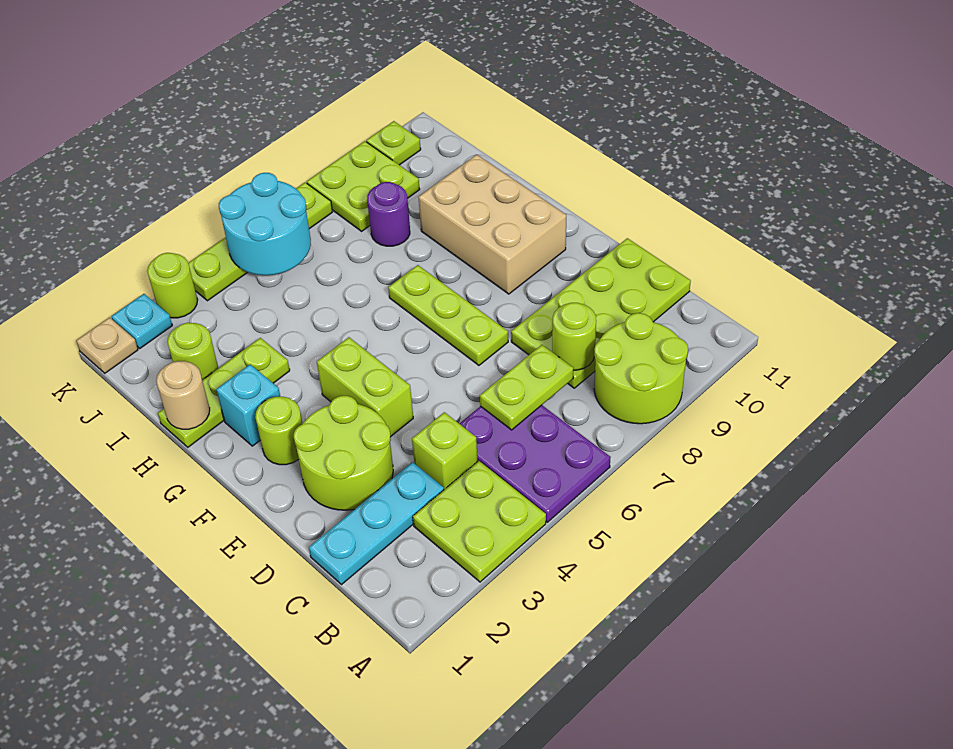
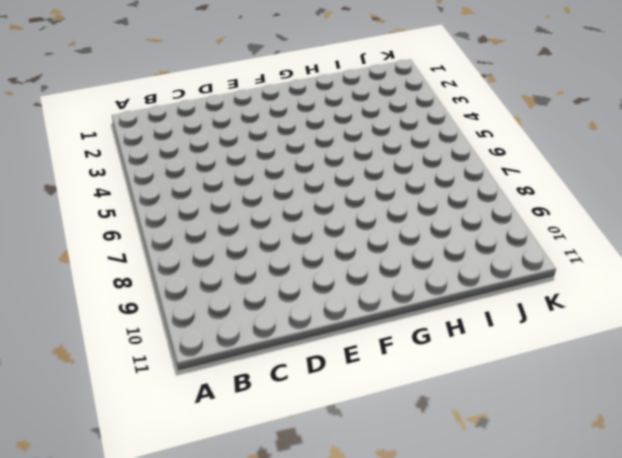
none -> lime 2x2 plate [413,461,546,582]
none -> purple 2x3 plate [459,405,611,522]
none -> lime 2x2 round brick [594,313,688,424]

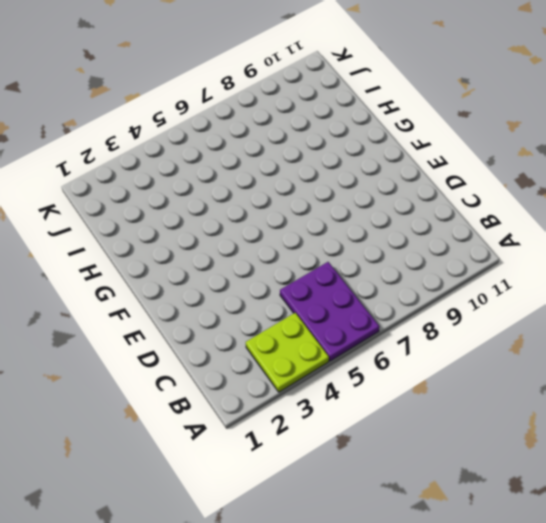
none -> lime 2x2 round brick [594,313,688,424]
none -> cyan 1x3 plate [309,462,444,585]
none -> lime 1x1 brick [412,412,477,490]

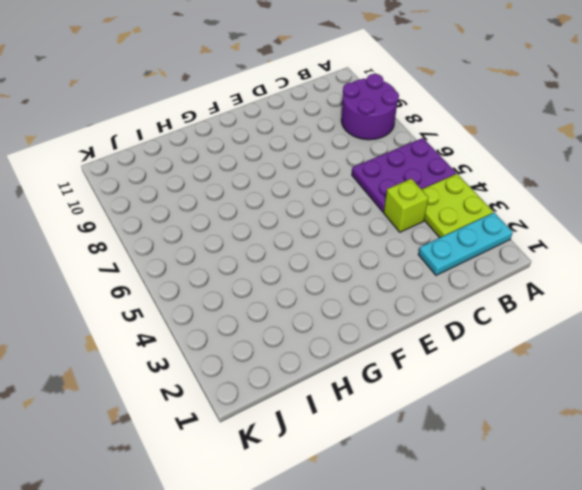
cyan 1x3 plate [418,213,513,275] -> cyan 1x3 plate turned to [309,462,444,585]
purple 2x2 round brick [341,74,399,140] -> lime 2x2 round brick [594,313,688,424]
none -> lime 2x4 plate [511,238,691,388]
none -> lime 2x2 round brick [294,396,393,510]
none -> lime 1x2 brick [317,337,413,437]

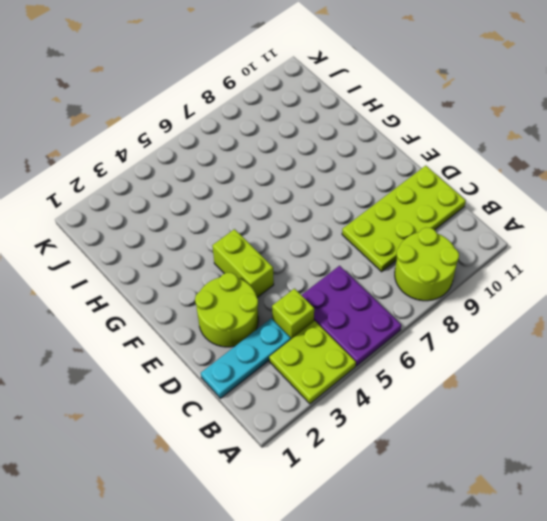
none -> lime 1x3 plate [388,265,508,365]
none -> lime 1x1 round brick [255,397,303,465]
none -> tan 2x3 brick [419,155,566,294]

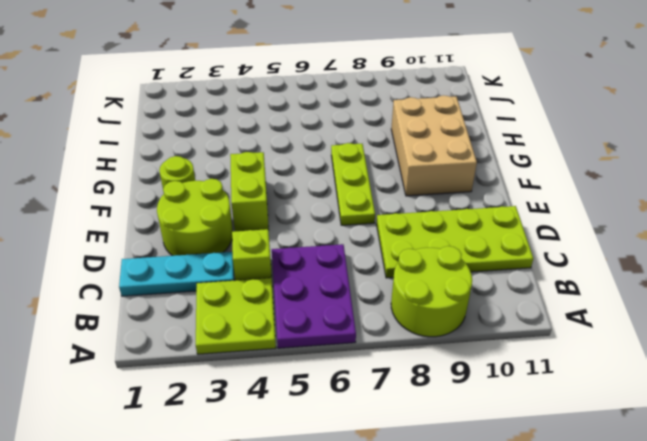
none -> cyan 1x1 brick [216,365,280,446]
none -> lime 1x3 plate [158,338,290,447]
none -> lime 1x1 round brick [167,323,218,380]

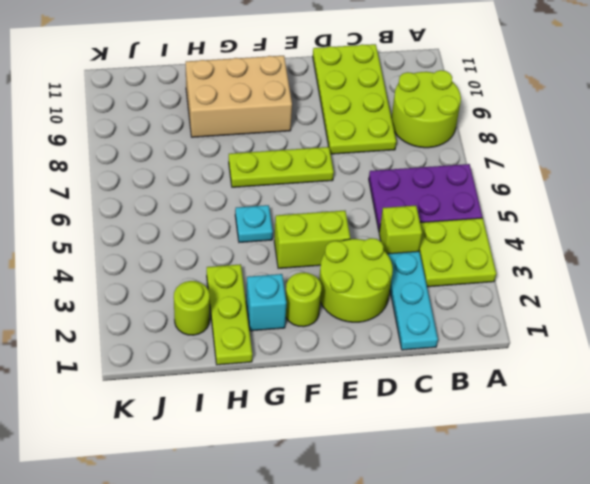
cyan 1x1 plate [235,205,273,242] -> cyan 1x1 plate moved to [111,294,172,348]
none -> purple 1x1 round brick [367,182,410,246]
none -> lime 2x2 plate [307,141,420,231]
none -> tan 1x1 plate [76,318,138,373]

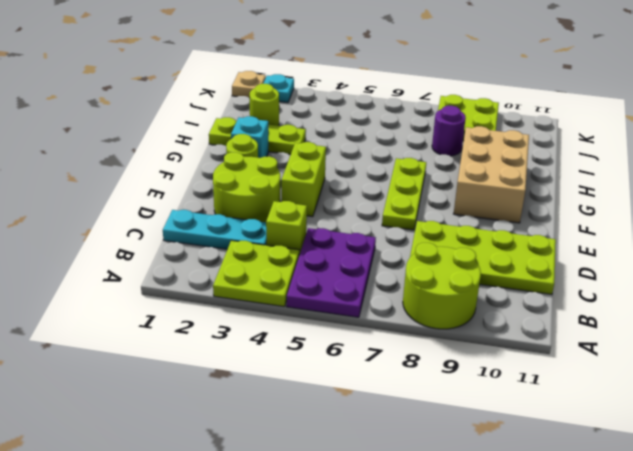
none -> lime 1x1 round brick [147,253,198,318]
none -> lime 1x4 plate [188,182,332,301]
none -> lime 1x1 plate [366,121,421,165]

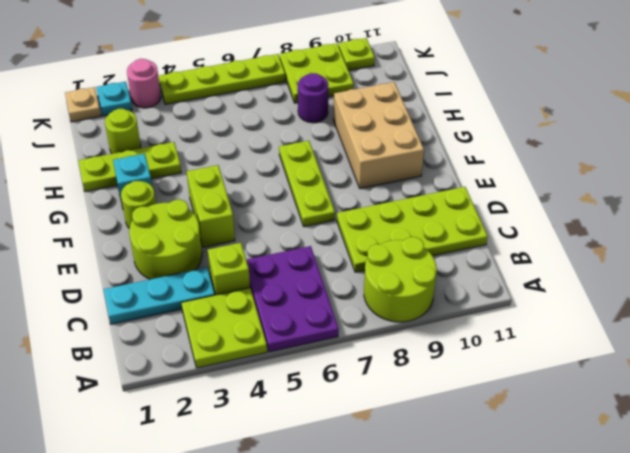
pink 1x1 round brick [127,59,161,108] -> lime 1x1 round brick [147,253,198,318]
none -> lime 1x2 plate [480,345,573,430]
none -> lime 1x1 round brick [552,303,596,370]
none -> tan 1x1 round brick [156,361,210,429]

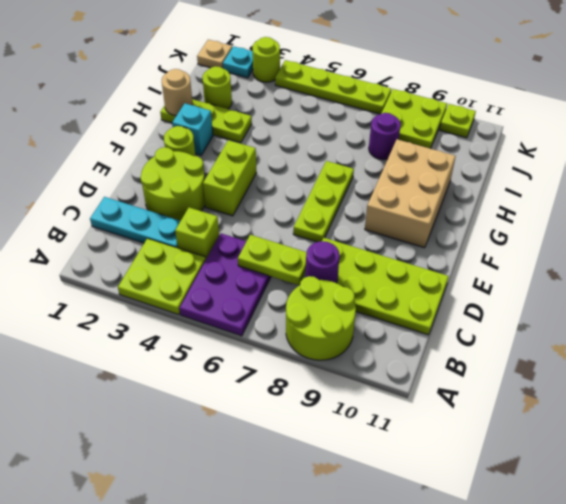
purple 1x1 round brick [306,241,340,283] -> lime 1x1 round brick [552,303,596,370]
none -> cyan 2x2 round brick [219,173,311,275]

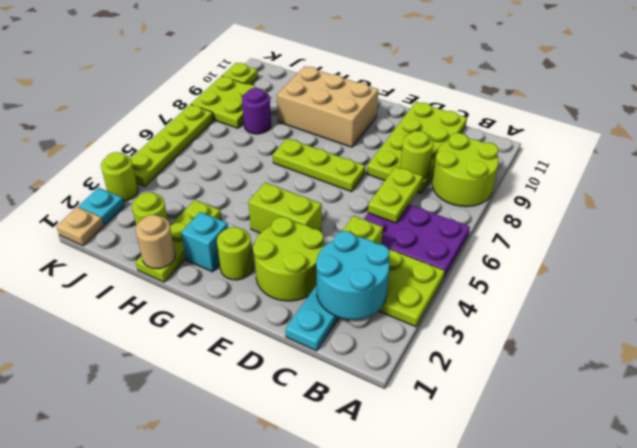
cyan 2x2 round brick [316,231,390,319] -> cyan 2x2 round brick moved to [219,173,311,275]

